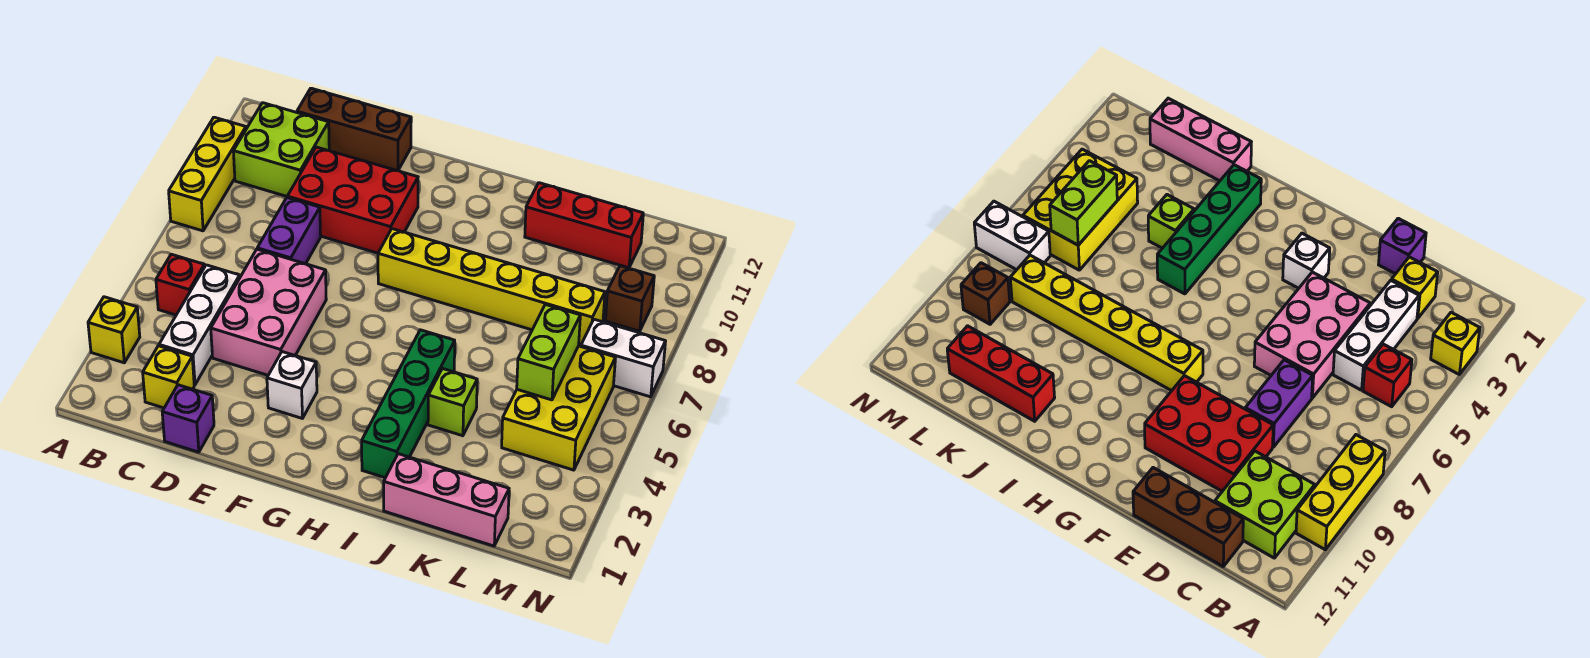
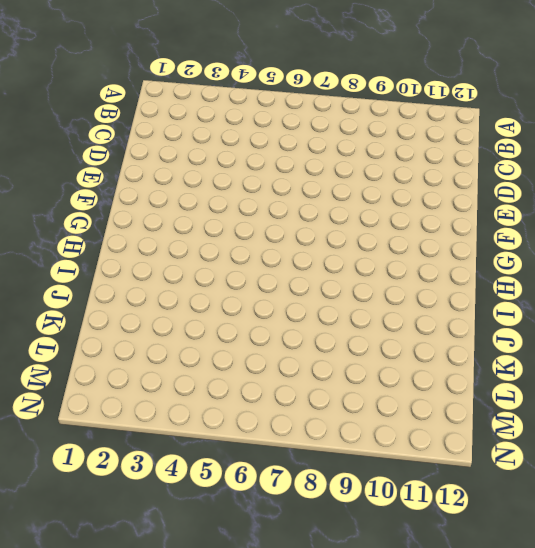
none -> yellow 1x1 brick [88,297,140,363]
none -> yellow 1x3 brick [169,117,246,231]
none -> red 1x1 brick [156,254,205,315]

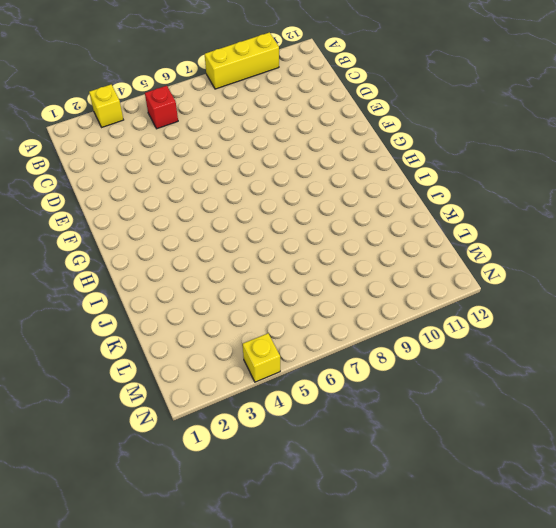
yellow 1x1 brick [243,333,280,382] -> yellow 1x1 brick moved to [143,346,194,408]
none -> lime 2x2 brick [233,103,329,196]
none -> white 1x3 brick [159,265,240,385]
none -> brown 1x3 brick [297,88,411,171]

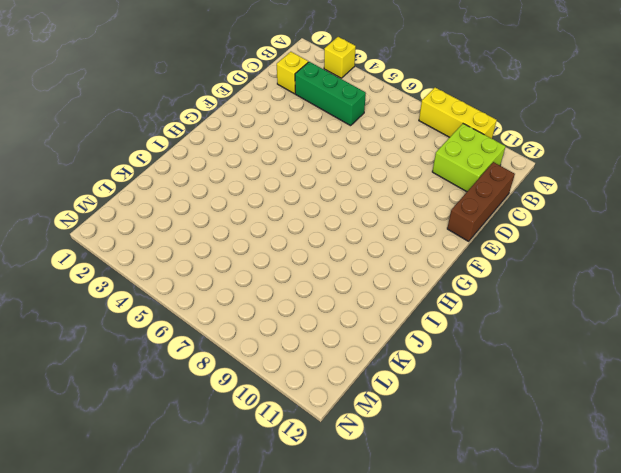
green 1x3 brick [295,62,366,126] -> white 1x3 brick [159,265,240,385]
none -> red 1x1 brick [156,254,205,315]
none -> purple 1x1 brick [162,385,214,452]
none -> pink 2x3 brick [211,249,326,375]

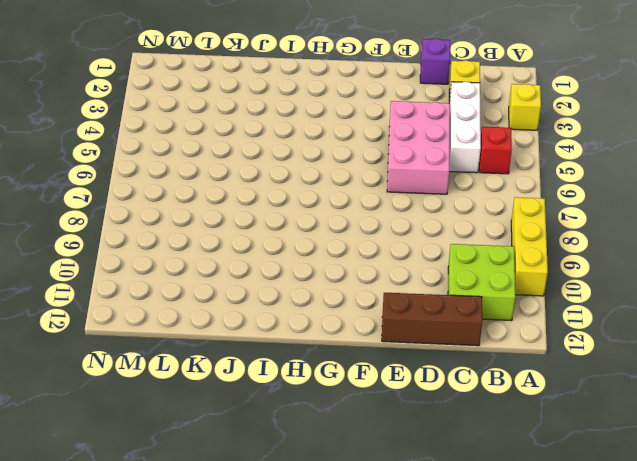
none -> purple 1x2 brick [257,198,321,264]
none -> red 2x3 brick [287,147,418,253]
none -> white 1x1 brick [267,352,317,419]

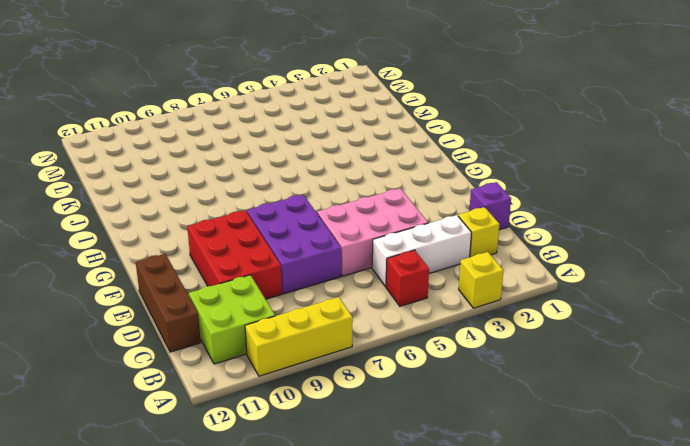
purple 2x3 brick [247,195,341,294] -> purple 1x2 brick [257,198,321,264]
none -> white 1x1 brick [267,352,317,419]
none -> yellow 1x6 brick [378,229,605,344]
none -> green 1x4 brick [362,330,455,478]

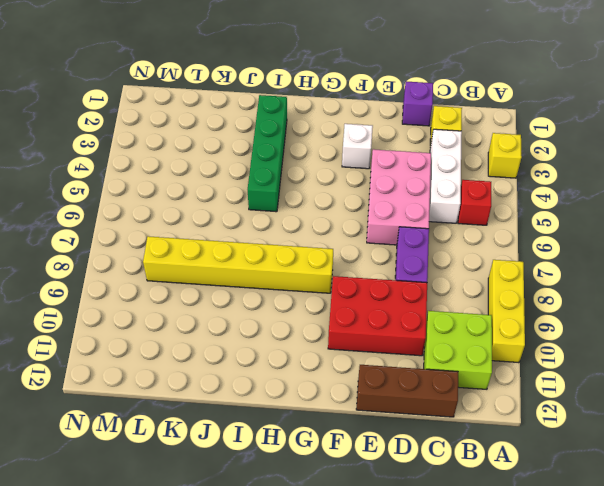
none -> pink 1x3 brick [384,454,509,546]
none -> lime 1x1 brick [428,369,477,436]
none -> red 1x3 brick [525,183,643,268]

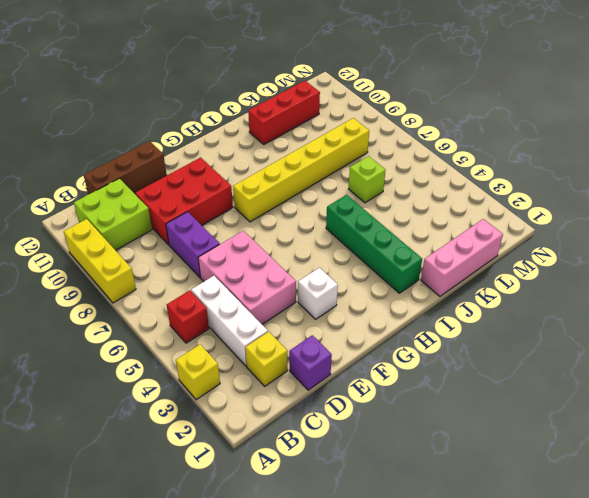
lime 1x1 brick [349,156,386,203] -> lime 1x1 brick moved to [428,369,477,436]
none -> yellow 2x3 brick [502,346,616,470]
none -> white 1x2 brick [581,319,666,397]
none -> brown 1x1 brick [605,266,654,331]

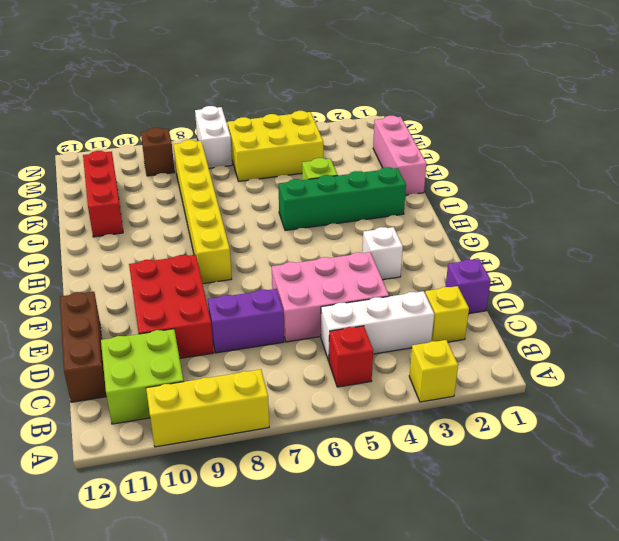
none -> lime 1x2 brick [517,304,580,400]

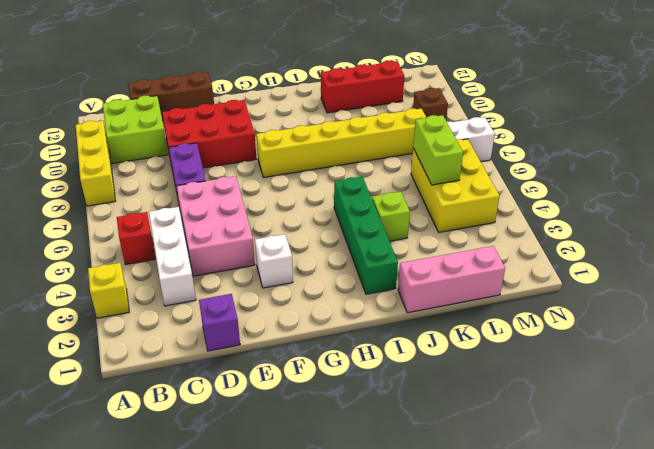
none -> yellow 1x1 brick [143,346,194,408]

